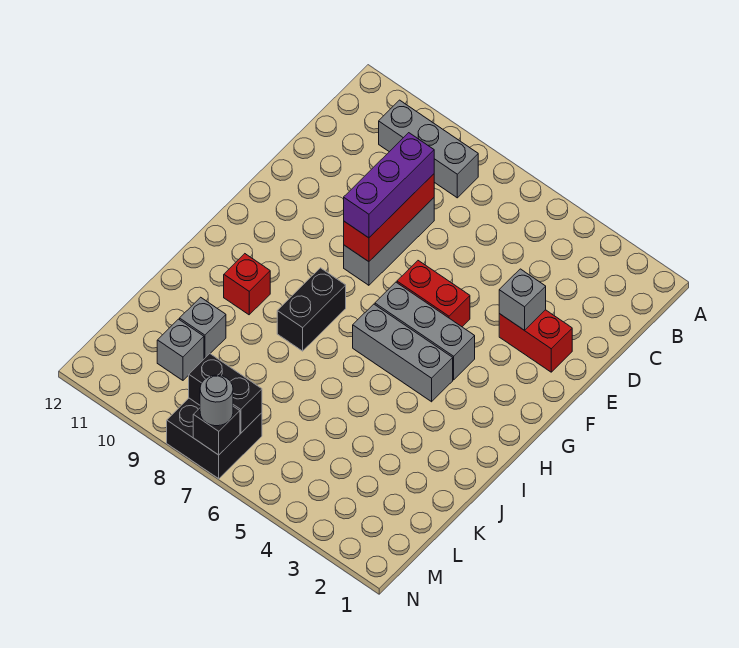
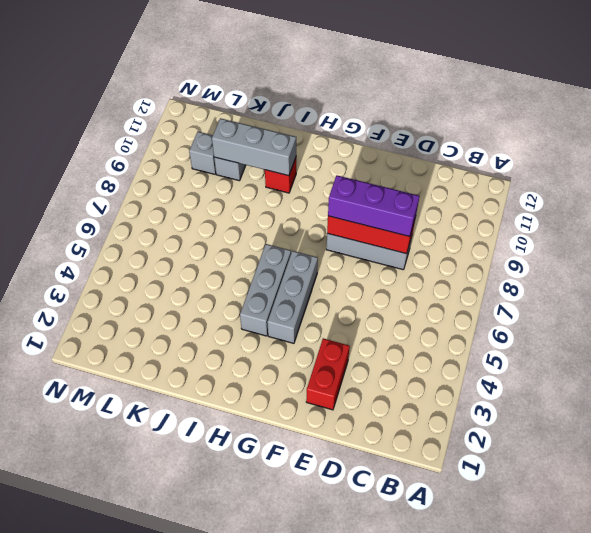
grey 1x3 brick [212,118,296,176] -> grey 1x3 brick turned to [379,100,478,198]
none -> red 1x2 brick [397,261,470,327]
none -> black 1x2 brick [277,268,346,351]
none -> black 2x2 brick [167,398,262,479]

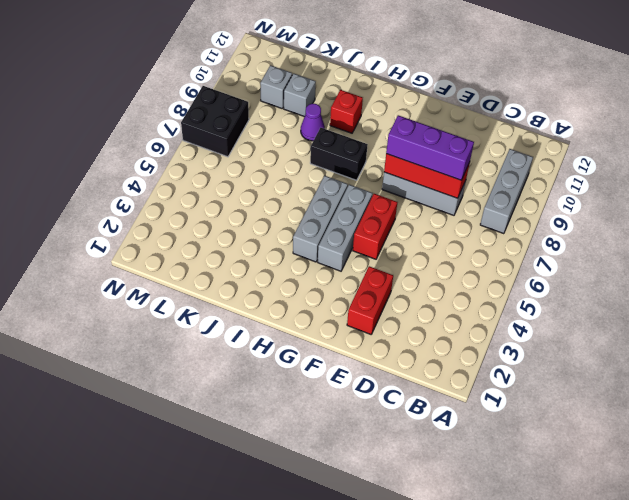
purple 1x1 cone [301,103,325,141] -> none
none -> grey 1x1 brick [499,269,546,330]
none -> black 1x2 brick [189,354,262,433]
none -> black 1x1 brick [193,406,240,455]

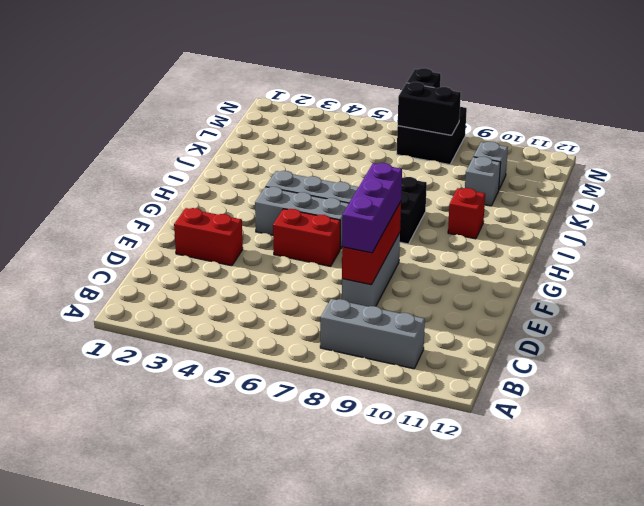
none -> grey 1x1 brick [499,269,546,330]
none -> grey 1x1 round brick [200,375,233,426]

